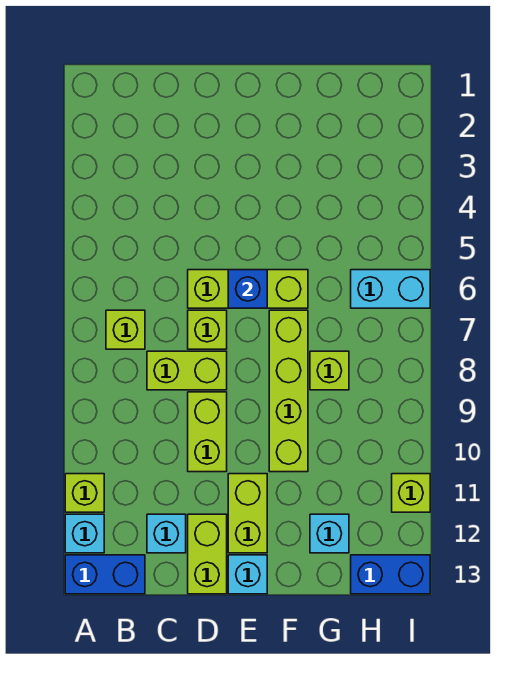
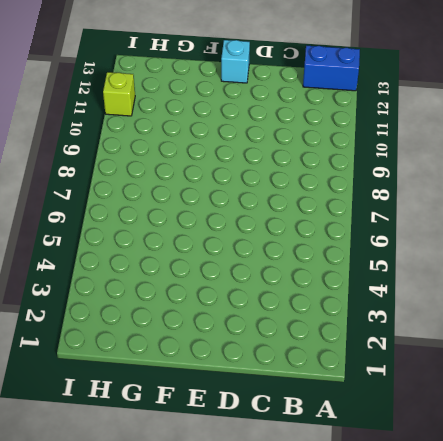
none -> lime 1x1 brick [65,474,104,512]
none -> cyan 1x1 brick [65,514,104,553]
none -> lime 1x1 brick [106,310,145,349]

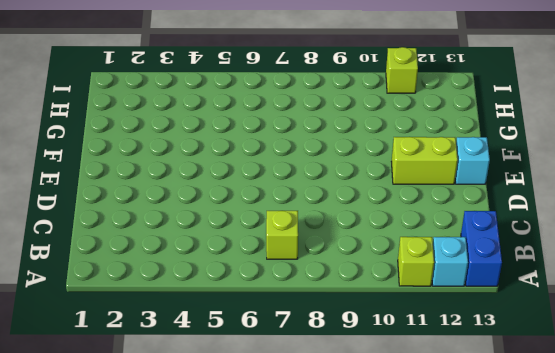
none -> lime 1x2 brick [147,351,227,390]
none -> cyan 1x1 brick [147,514,186,553]
none -> lime 1x3 brick [188,270,308,308]

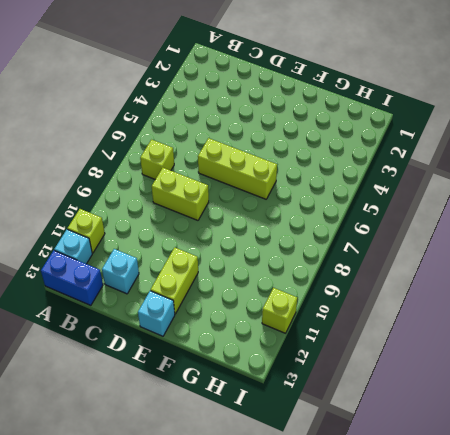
none -> lime 1x1 brick [188,310,227,349]
none -> lime 1x2 brick [188,392,227,472]
none -> lime 1x2 brick [188,514,227,594]

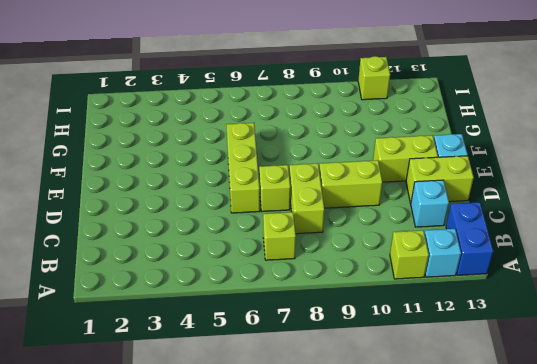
none -> lime 1x4 brick [269,310,308,472]
none -> lime 1x1 brick [310,351,349,390]
none -> cyan 1x1 brick [310,514,349,553]

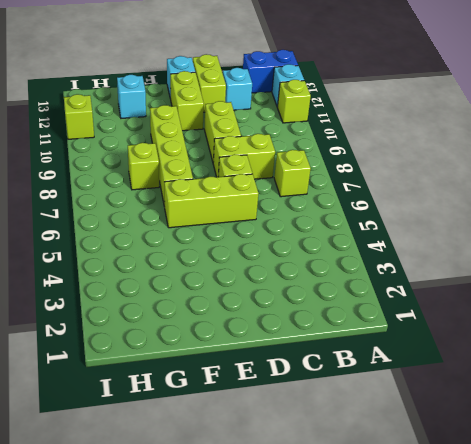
none -> cyan 1x2 brick [351,270,430,308]
none -> blue 1x2 brick [351,555,430,594]
none -> blue 1x1 brick [228,270,267,308]

